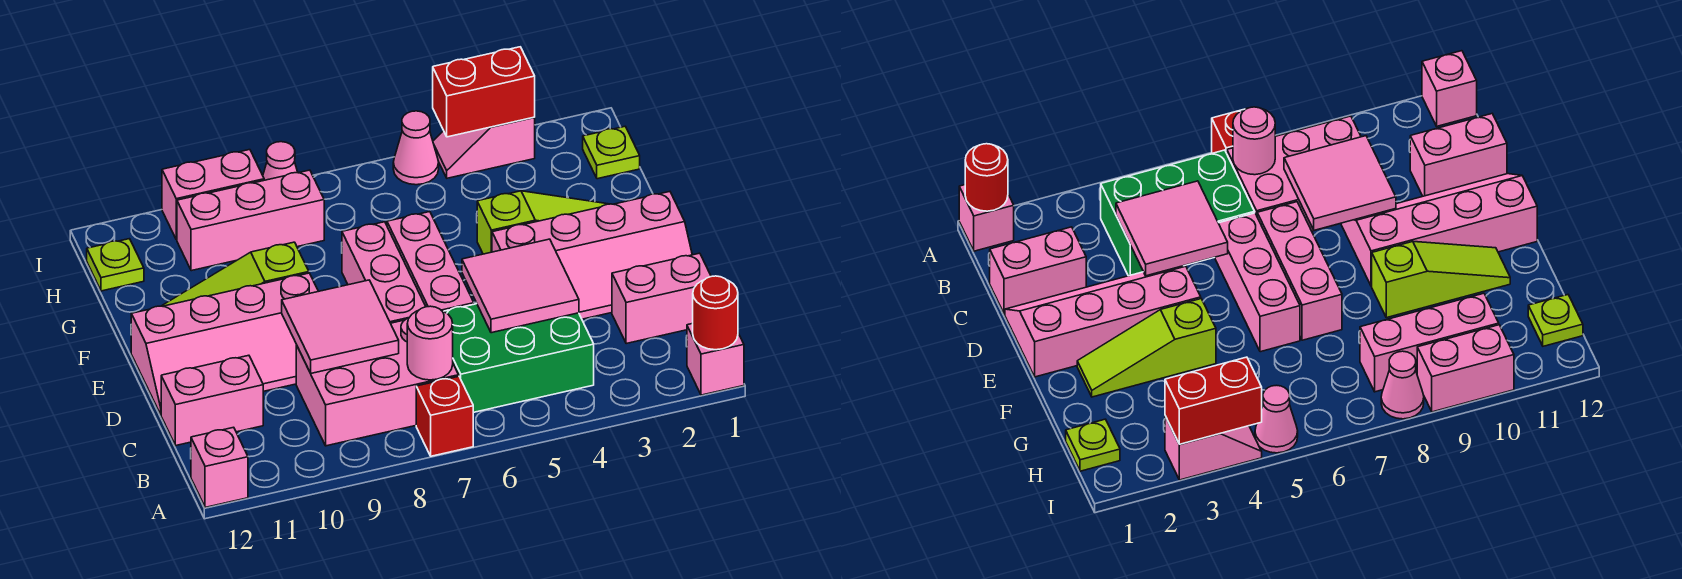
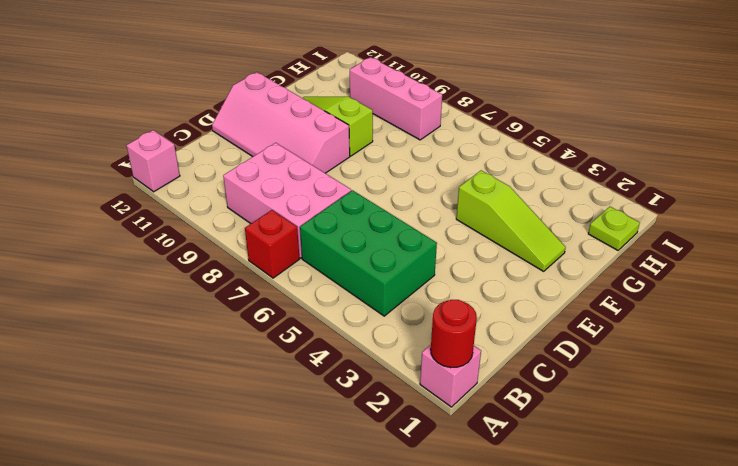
none -> pink 1x2 brick [612,253,711,344]
none -> pink 1x2 brick [161,355,263,446]
none -> pink 2x4 slope [492,192,692,319]

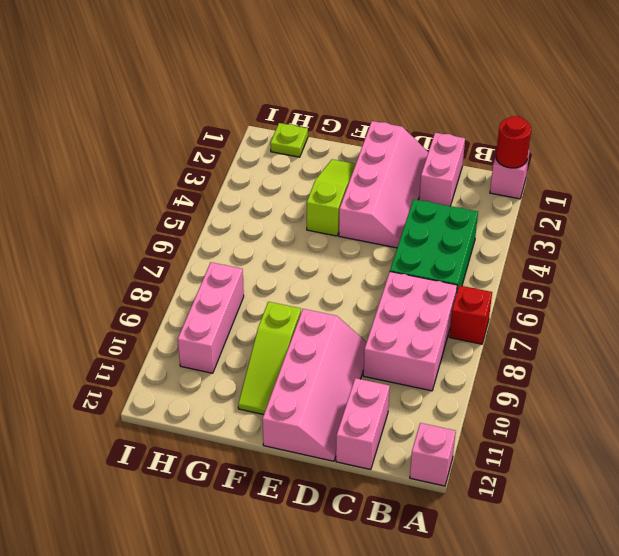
none -> pink 1x3 brick [387,212,474,311]
none -> pink 1x3 brick [342,222,426,323]
none -> lime 1x1 plate [87,239,144,291]

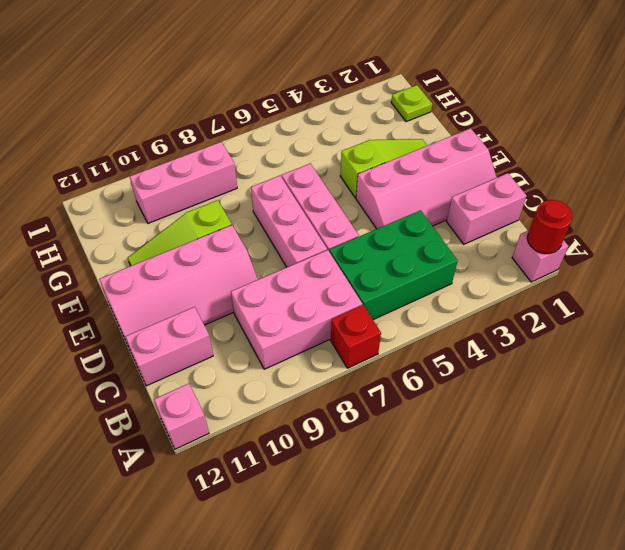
none -> lime 1x1 plate [87,239,144,291]
none -> pink 1x2 slope [433,117,535,178]
none -> pink 1x1 cone [393,111,439,185]

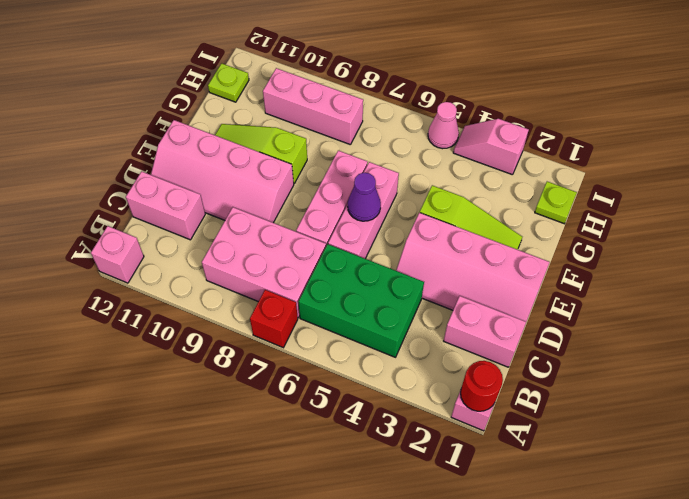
purple 1x1 cone [348,173,381,221] -> none
none -> pink 1x1 cone [263,142,298,180]
none -> pink 1x2 brick [162,150,264,240]
none -> pink 1x1 round brick [407,306,453,380]

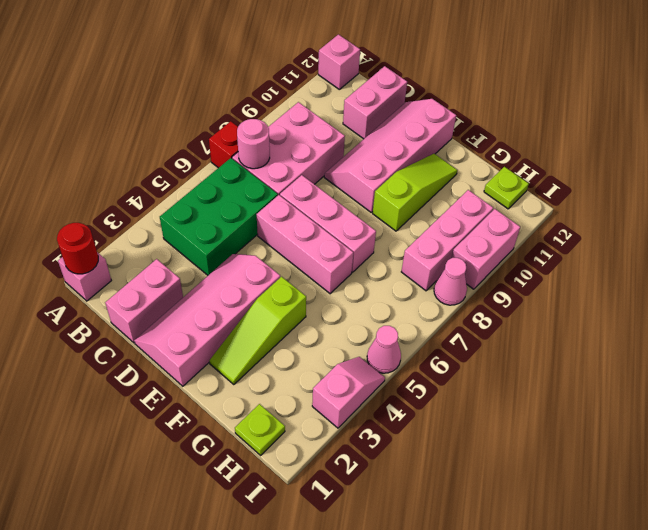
none -> pink 2x2 tile [462,239,579,333]
none -> pink 2x2 tile [282,280,399,373]
none -> red 1x2 brick [433,47,535,137]

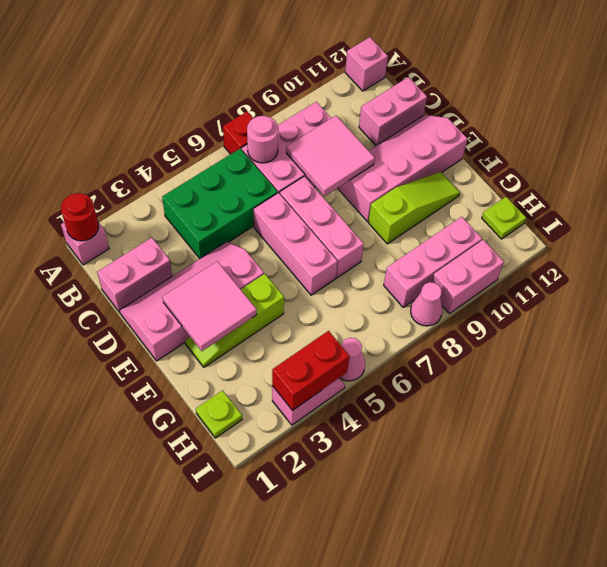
pink 2x2 tile [162,261,257,351] -> pink 2x2 tile moved to [462,239,579,333]

